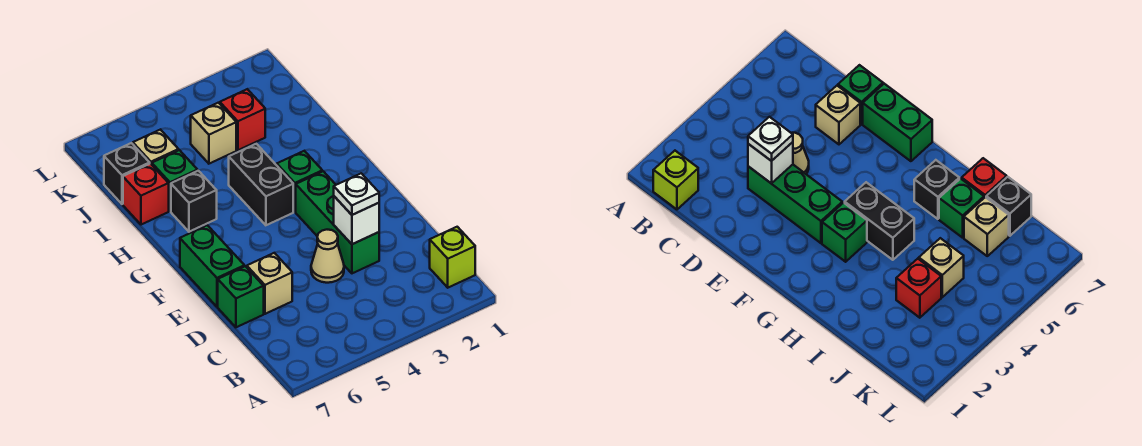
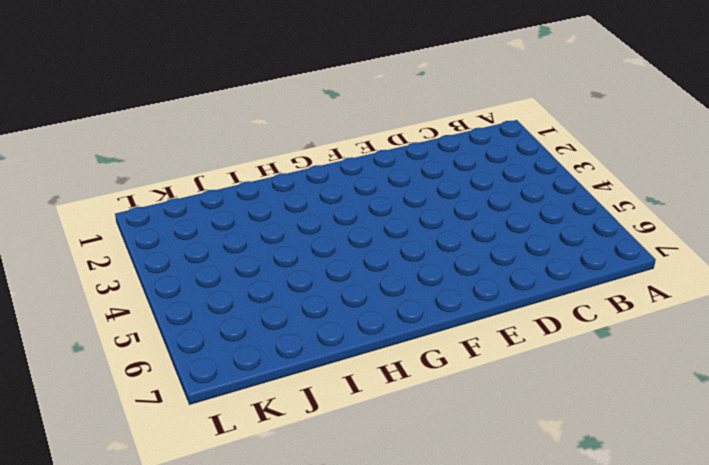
none -> lime 1x1 brick [430,227,475,288]
none -> green 1x3 brick [296,171,379,273]
none -> tan 1x1 cone [311,230,344,283]

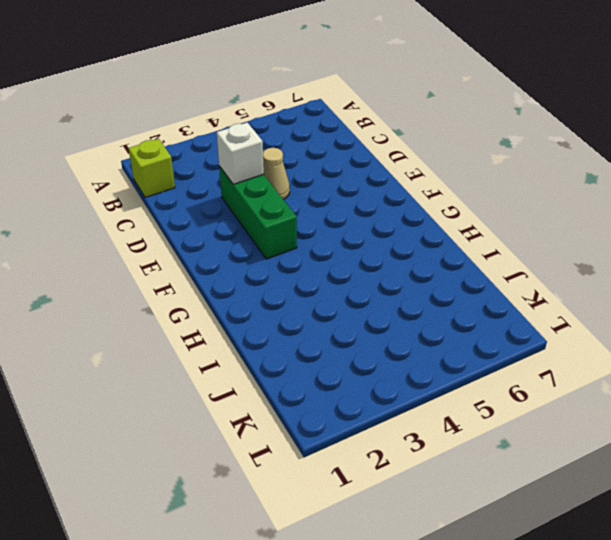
none -> tan 1x1 brick [247,253,292,314]
none -> green 1x1 brick [218,266,264,327]
none -> green 1x2 brick [180,225,245,307]

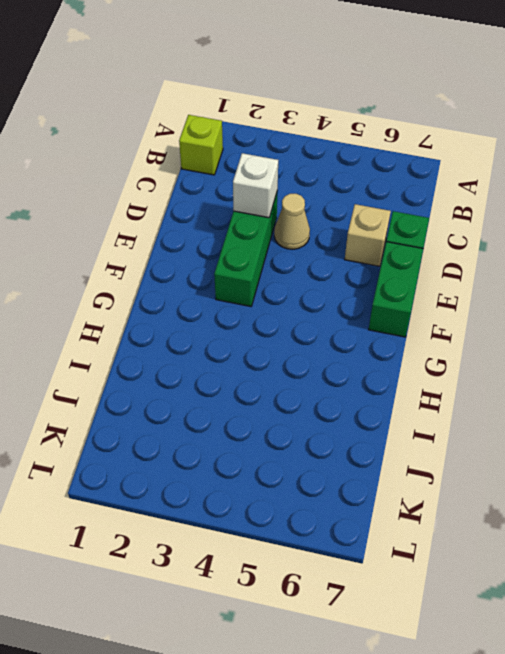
none -> green 1x1 brick [277,151,322,212]
none -> black 1x2 brick [229,144,293,225]
none -> black 1x1 brick [171,171,217,232]

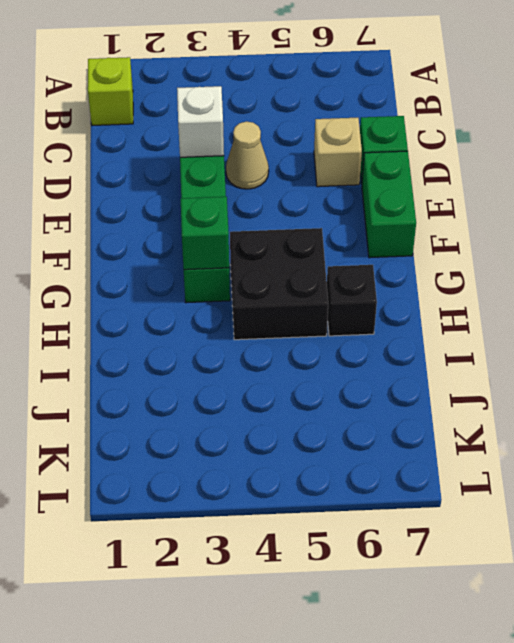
green 1x1 brick [181,197,229,270] -> green 1x1 brick moved to [152,150,198,211]
black 2x2 brick [230,228,328,340] -> black 1x2 brick [229,144,293,225]
none -> red 1x1 brick [123,164,169,225]
none -> red 1x1 brick [220,89,265,150]
none -> tan 1x1 brick [191,103,236,164]

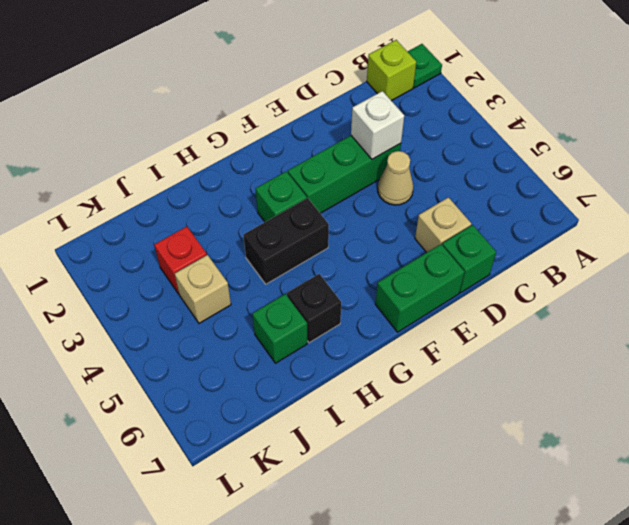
green 1x1 plate [407,44,442,88] -> none
none -> red 1x1 brick [123,164,169,225]
none -> tan 1x1 brick [133,130,179,165]
none -> black 1x1 brick [104,143,150,204]

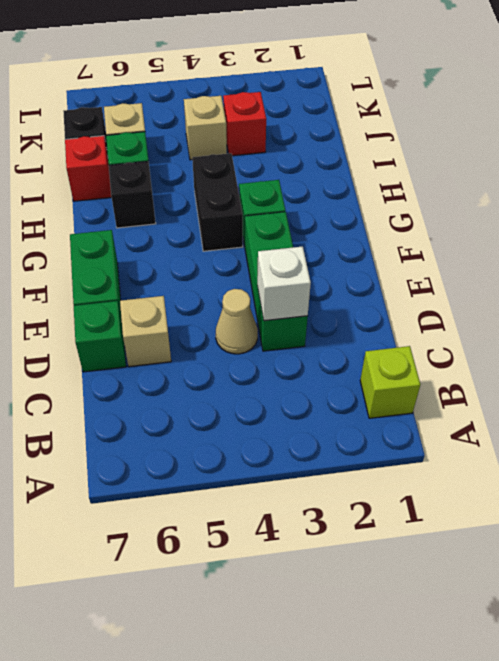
none -> white 1x1 plate [334,173,379,215]

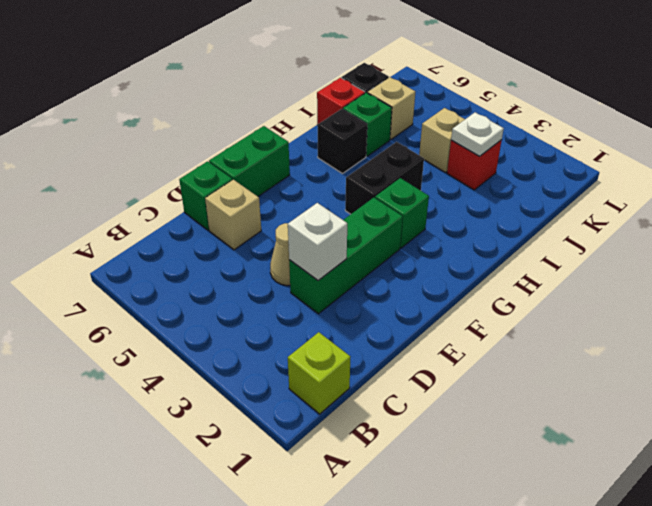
white 1x1 plate [451,112,504,156] -> white 1x1 plate moved to [334,173,379,215]

